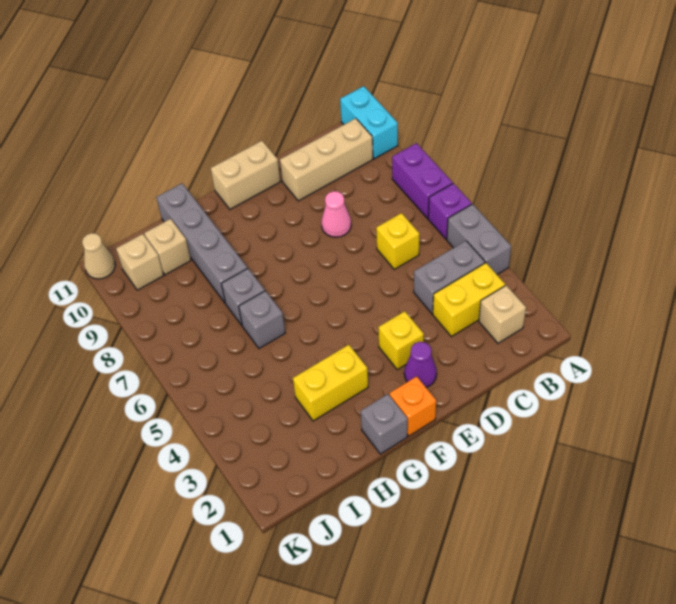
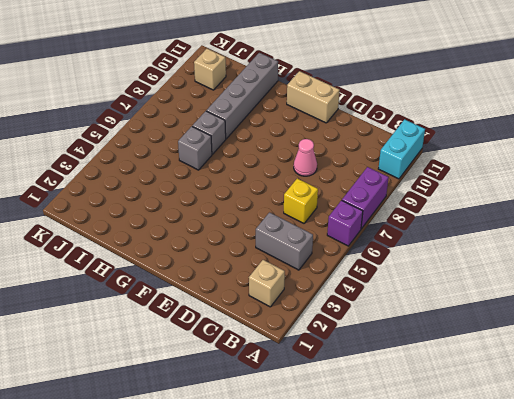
none -> grey 1x2 brick [447,204,511,274]
none -> yellow 1x2 brick [433,263,505,337]
none -> tan 1x3 brick [280,118,373,201]

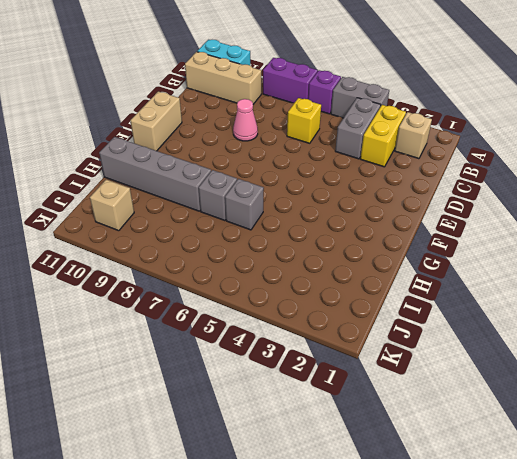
tan 1x3 brick [185,52,261,104] -> tan 1x3 brick turned to [280,118,373,201]
none -> purple 1x1 cone [404,342,437,387]
none -> yellow 1x1 brick [378,311,424,369]
none -> orange 1x1 brick [390,376,436,436]

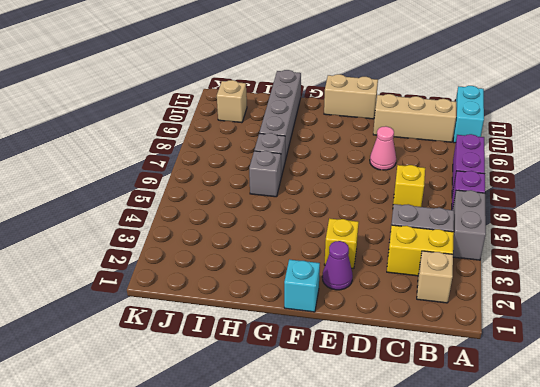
cyan 1x1 brick [284,259,320,312] -> orange 1x1 brick [390,376,436,436]
none -> grey 1x1 brick [361,394,408,454]
none -> yellow 1x2 brick [293,345,368,421]
none -> tan 1x1 brick [144,219,191,275]

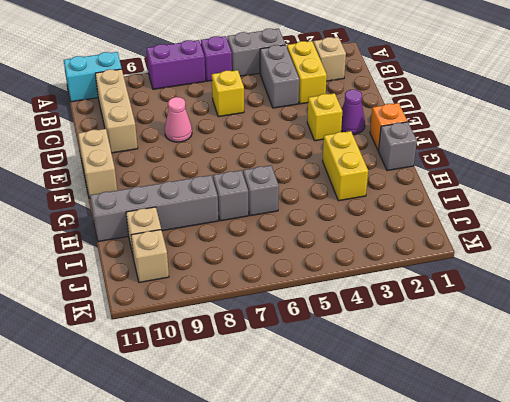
none -> tan 1x1 cone [82,233,115,279]

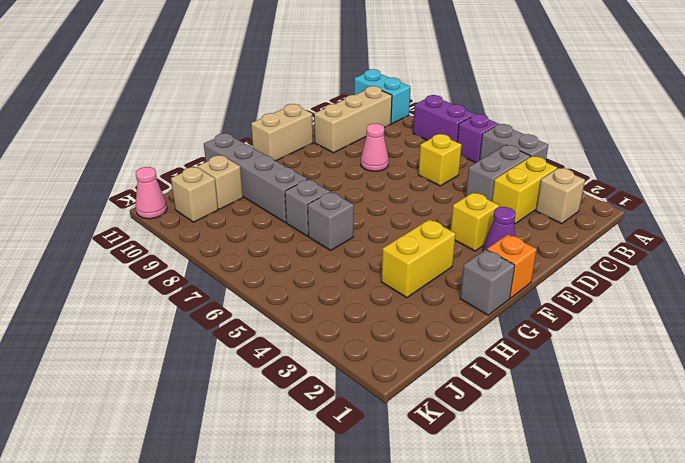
pink 1x1 cone [135,167,167,219] -> tan 1x1 cone [82,233,115,279]

